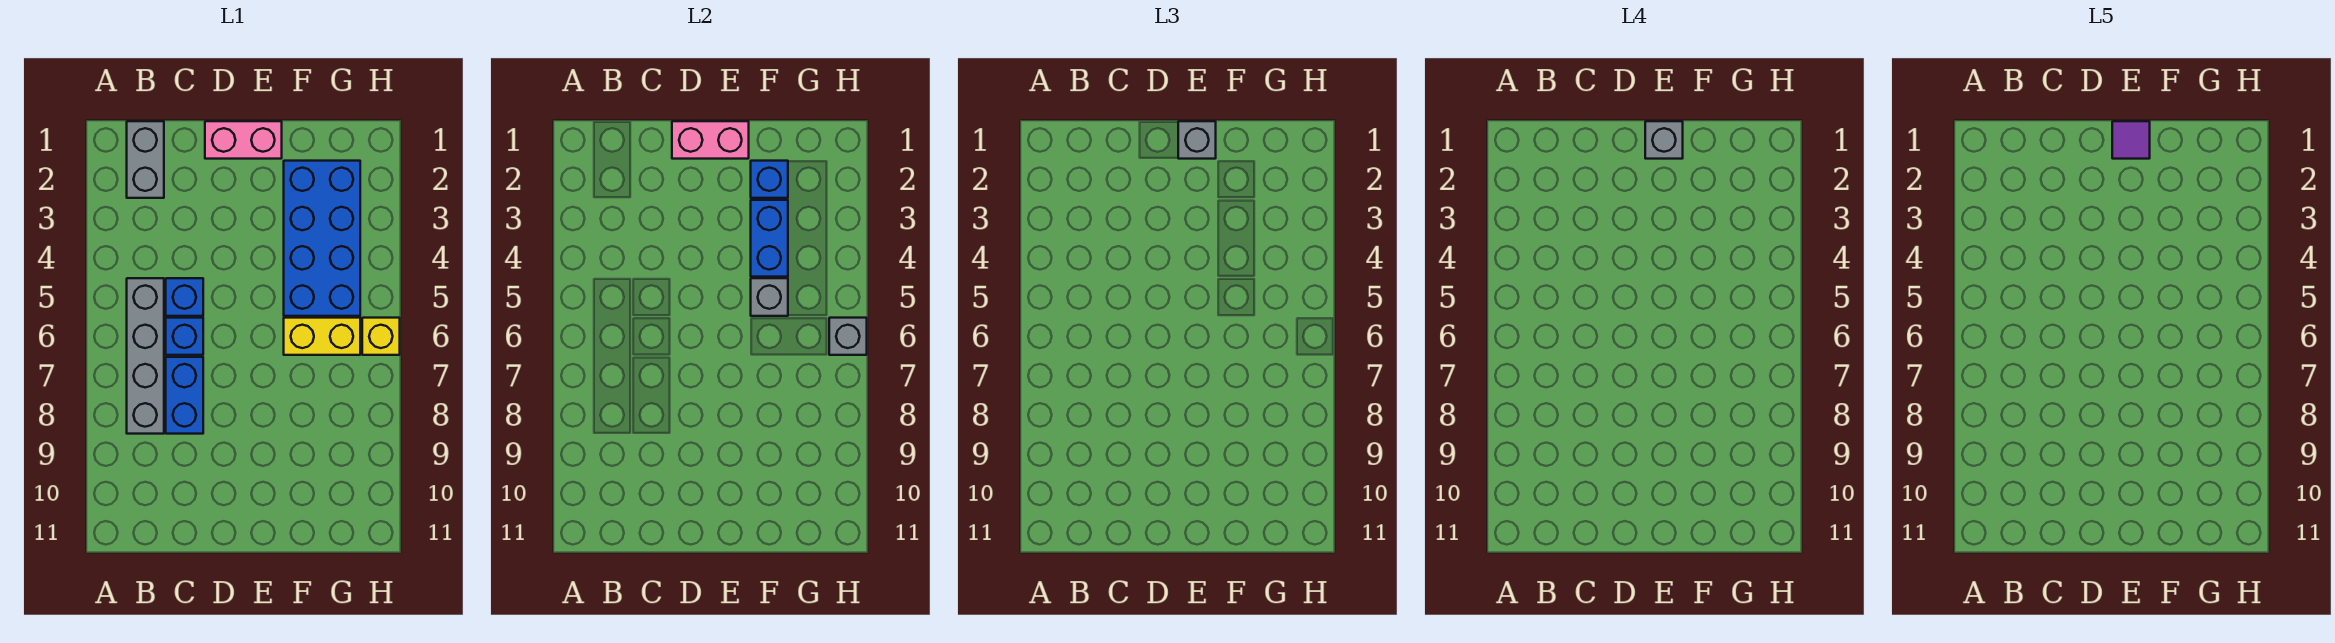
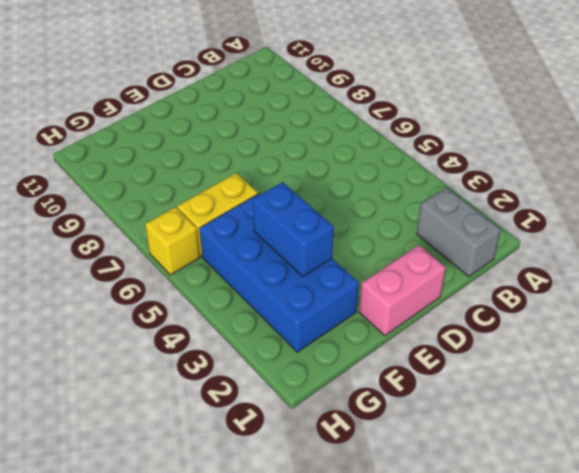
none -> grey 1x4 brick [127,278,164,434]
none -> blue 1x1 brick [166,278,203,316]
none -> blue 1x1 brick [166,318,203,355]

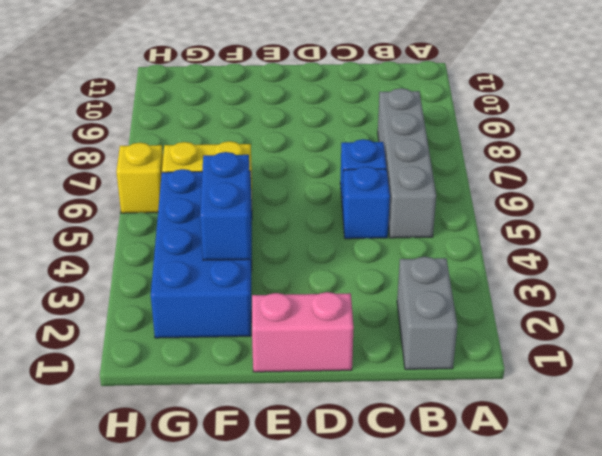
none -> blue 1x2 brick [166,357,203,434]
none -> pink 1x2 brick [672,121,749,159]
none -> blue 1x1 brick [751,161,788,198]

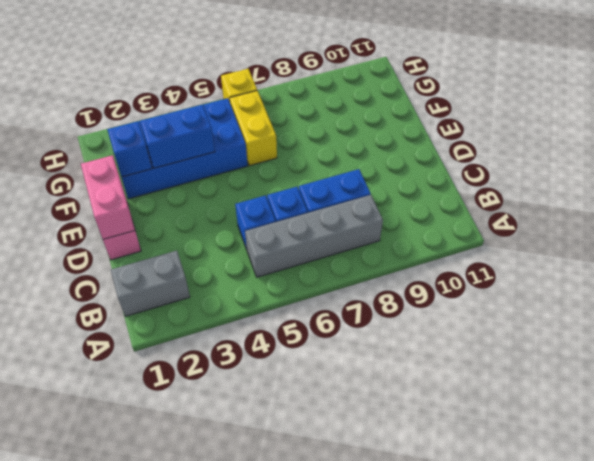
none -> grey 1x1 brick [751,278,788,316]
none -> grey 1x1 brick [829,318,867,355]
none -> grey 1x1 brick [1178,121,1216,159]

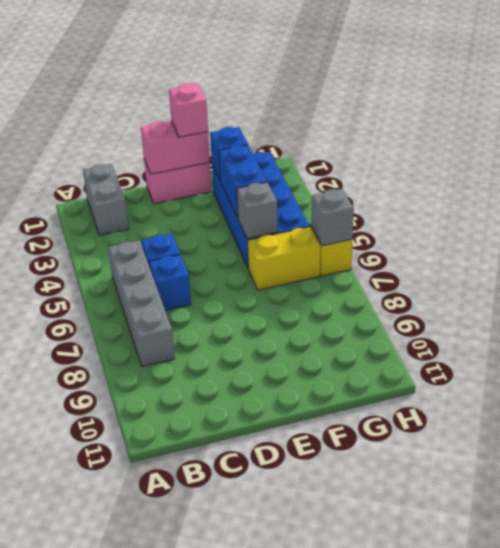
pink 1x1 brick [169,83,208,137] -> grey 1x1 brick [1178,121,1216,159]
none -> blue 1x2 brick [166,357,203,434]
none -> grey 1x1 brick [1645,121,1683,159]
none -> purple 1x1 tile [2112,121,2150,159]

